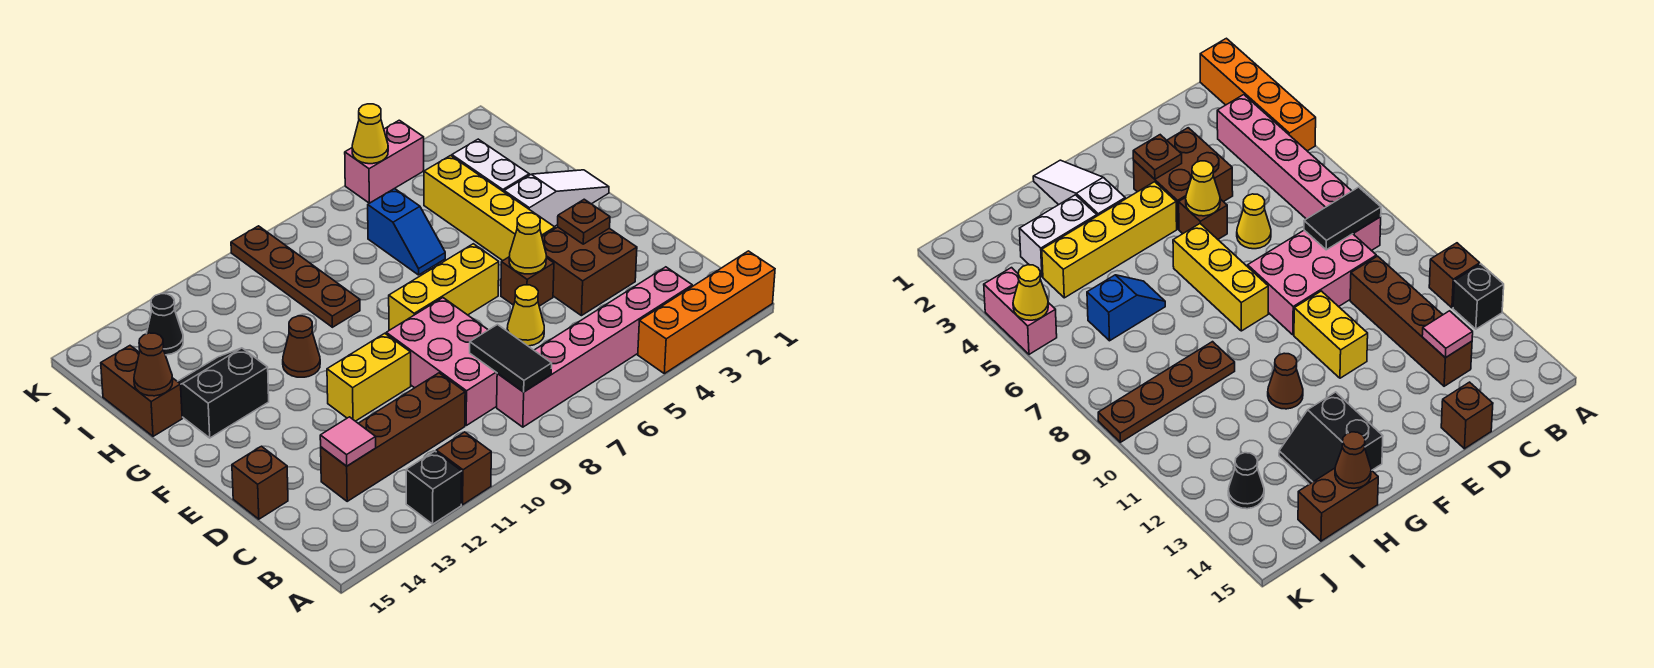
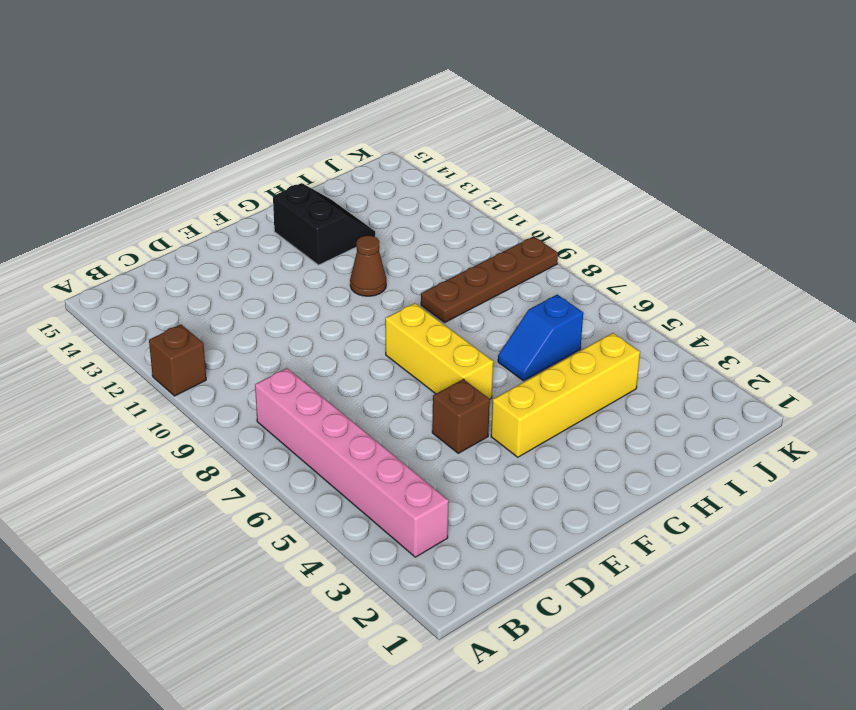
none -> orange 1x4 brick [638,251,775,374]
none -> black 1x1 brick [406,451,462,524]
none -> pink 2x3 brick [386,298,498,425]

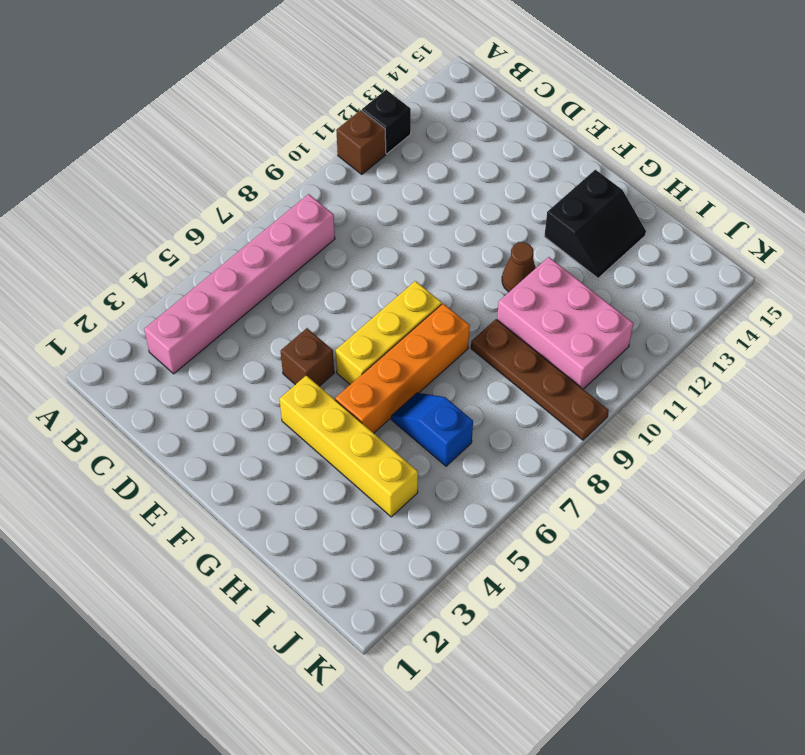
orange 1x4 brick [335,304,470,433] -> orange 1x4 brick moved to [638,251,775,374]
pink 2x3 brick [497,257,633,389] -> pink 2x3 brick moved to [386,298,498,425]
none -> brown 1x4 brick [321,373,465,501]
none -> brown 2x2 brick [542,227,637,316]
none -> yellow 1x1 cone [507,285,544,346]

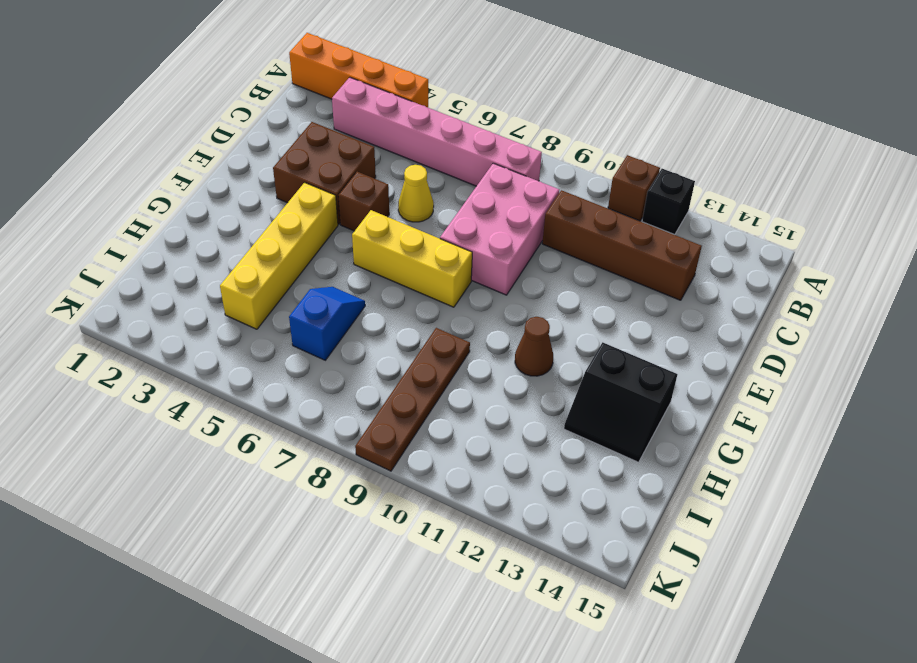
none -> brown 1x1 brick [232,446,288,519]
none -> yellow 1x2 brick [327,333,411,421]
none -> white 1x3 slope [504,170,609,227]

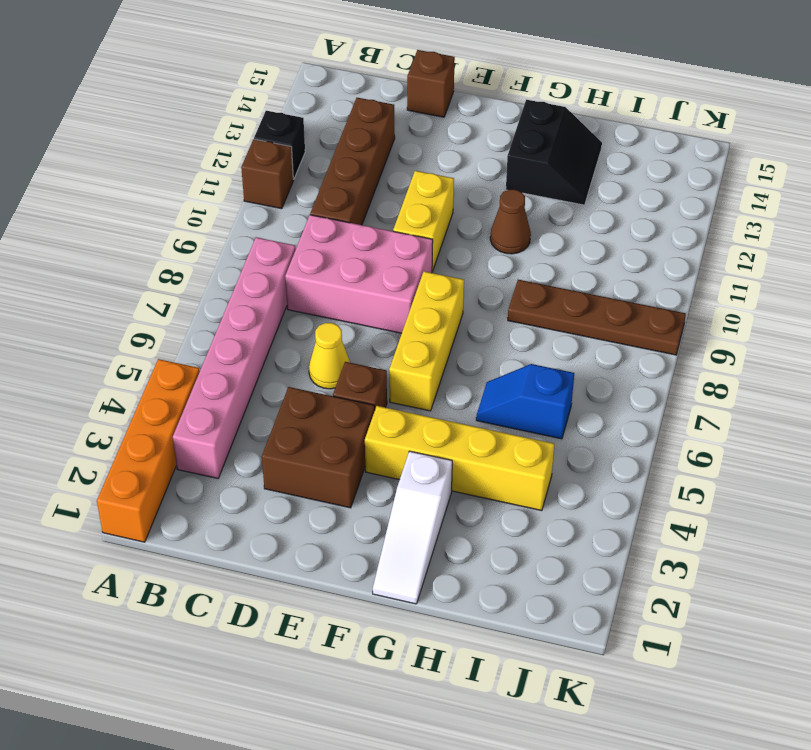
none -> white 1x2 brick [452,139,529,192]
none -> brown 1x2 brick [101,346,182,436]
none -> black 1x1 cone [147,294,183,355]

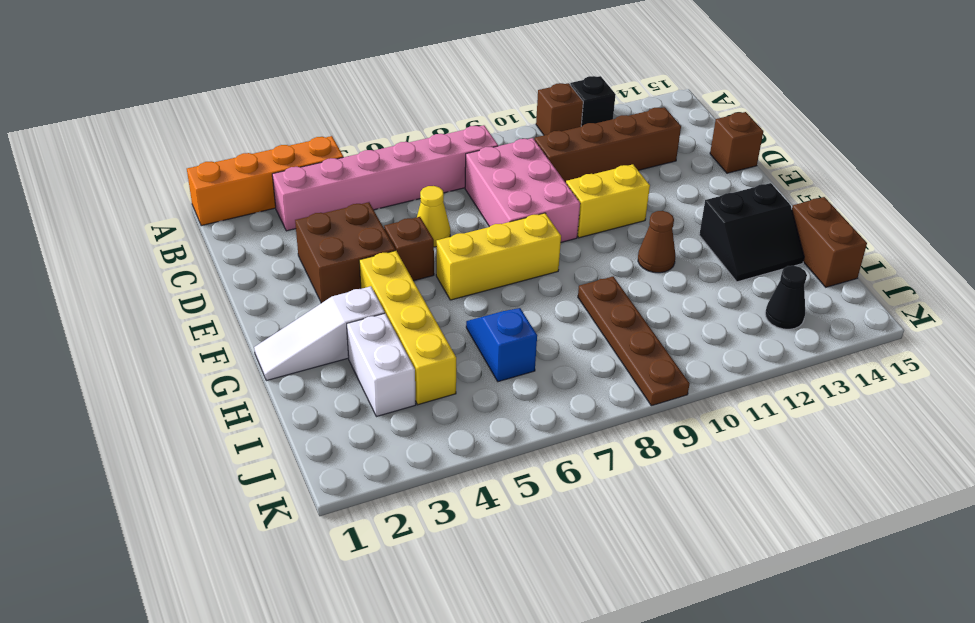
none -> pink 1x2 brick [345,120,424,203]
none -> black 1x2 tile [470,325,552,392]
none -> pink 1x1 tile [320,417,376,466]

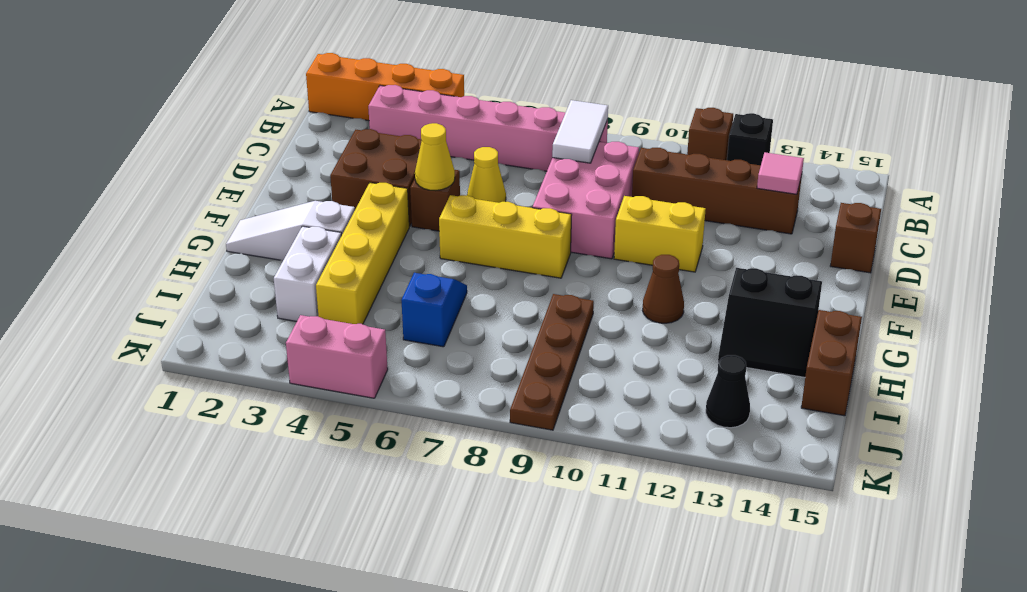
white 1x2 tile [552,100,608,163] -> black 1x2 tile [470,325,552,392]
none -> brown 1x1 plate [558,199,610,244]
none -> brown 1x1 cone [134,333,173,396]
none -> yellow 1x1 cone [352,104,388,164]

